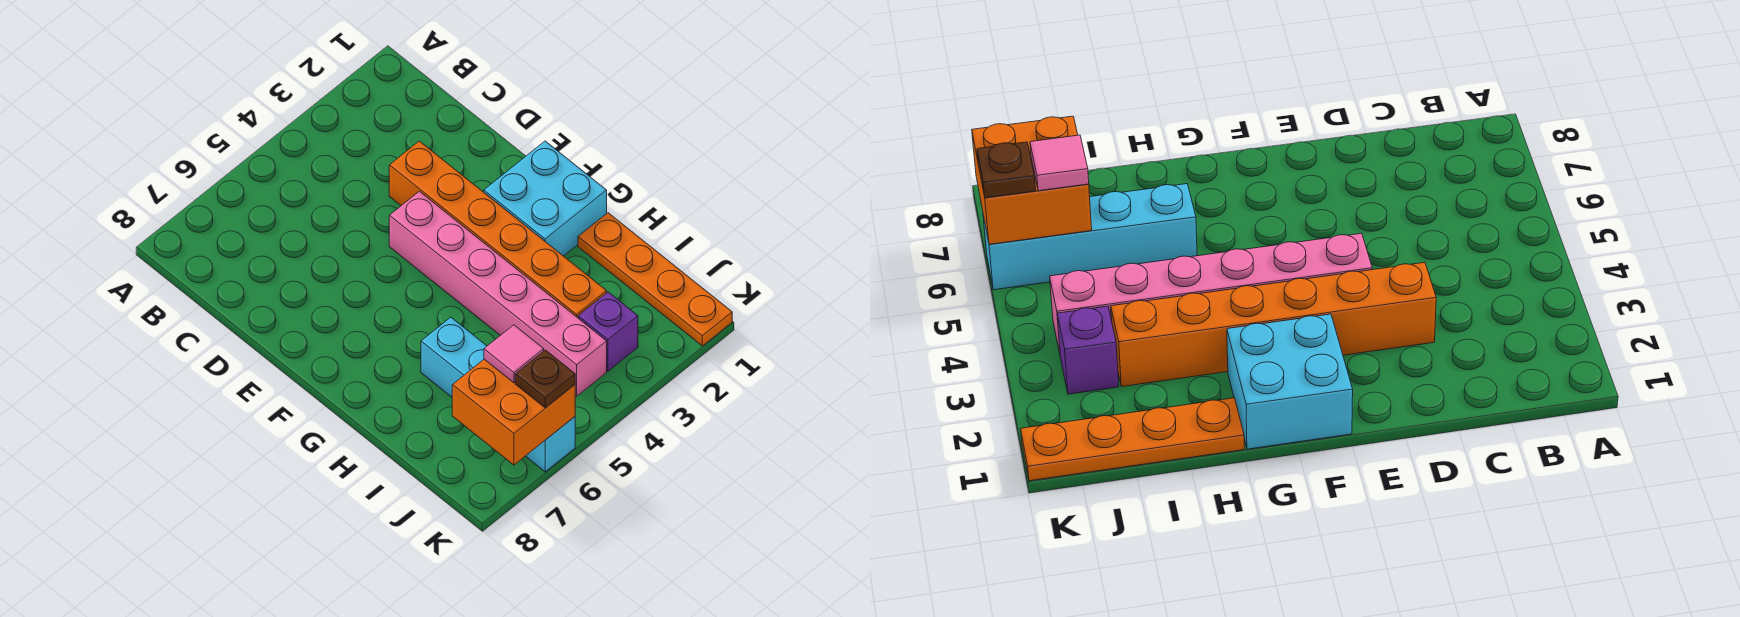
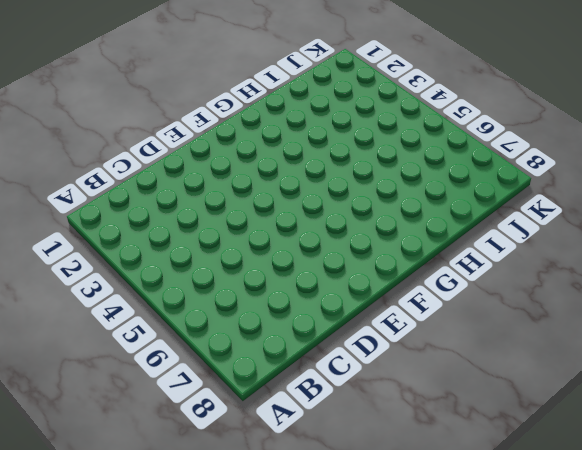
none -> orange 1x6 brick [389,141,607,318]
none -> pink 1x6 brick [389,191,607,396]

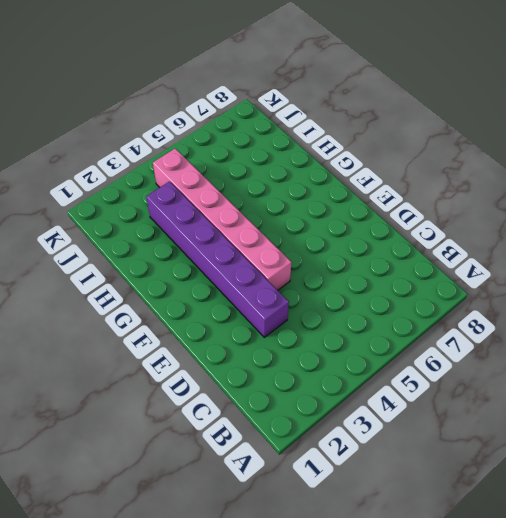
purple 1x6 brick [146,182,289,337] -> orange 1x6 brick [389,141,607,318]
none -> cyan 2x2 brick [484,141,607,256]
none -> orange 1x4 plate [578,213,732,346]

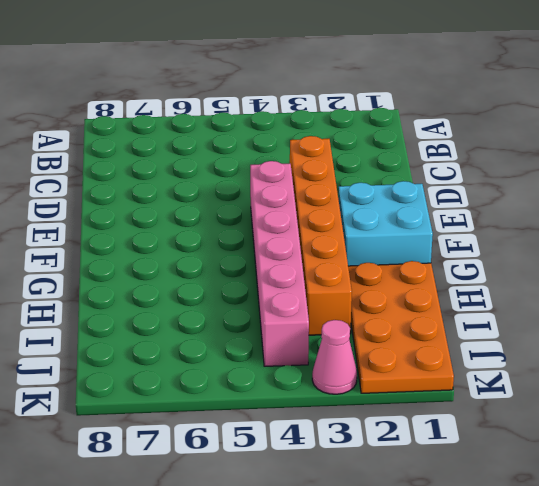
orange 2x4 plate [348,261,454,393] -> orange 1x4 plate [578,213,732,346]
pink 1x1 cone [312,320,357,394] -> none
none -> cyan 1x4 brick [421,317,575,472]
none -> purple 1x1 brick [578,292,638,371]

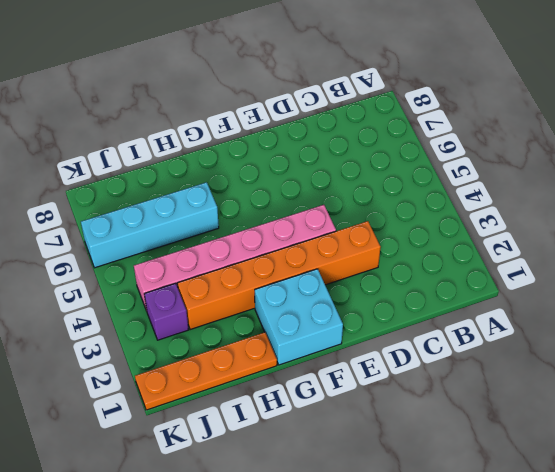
none -> orange 2x2 brick [452,359,575,465]
none -> pink 1x1 tile [484,325,544,383]

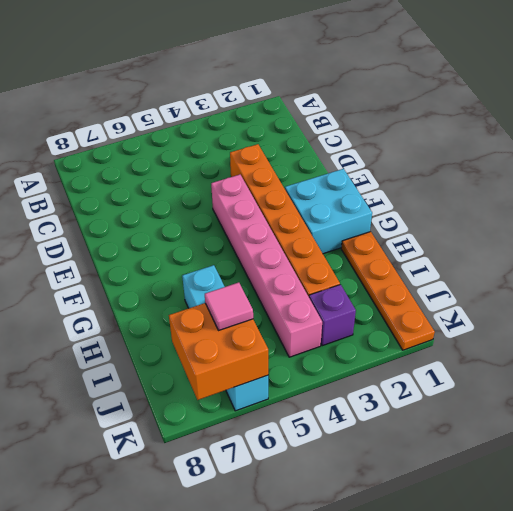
none -> brown 1x1 plate [515,350,575,408]

